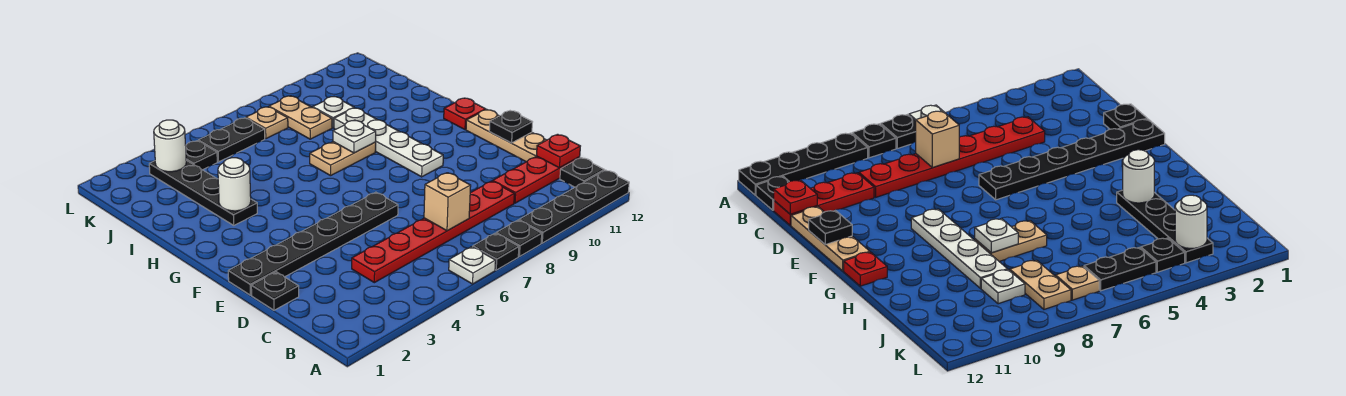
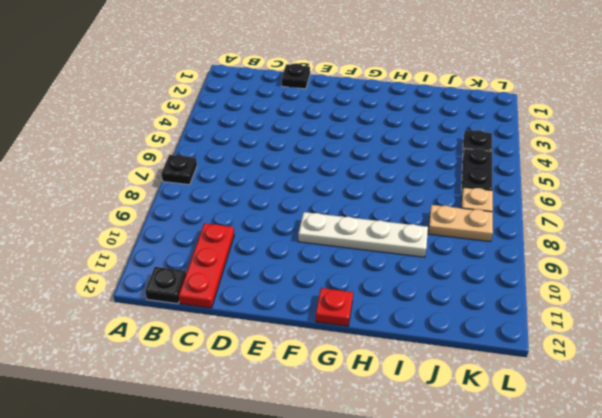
none -> white 1x1 plate [449,247,496,284]
none -> black 1x1 plate [496,220,542,256]
none -> black 1x4 plate [519,170,629,243]

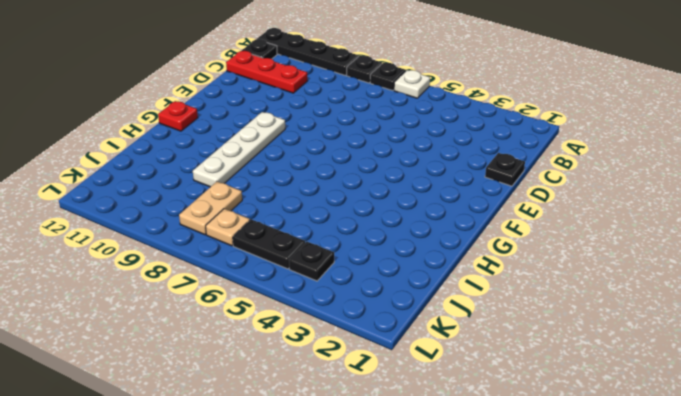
none -> red 1x6 plate [352,181,515,283]
none -> tan 1x3 plate [466,110,546,162]
none -> black 1x6 plate [228,192,398,295]

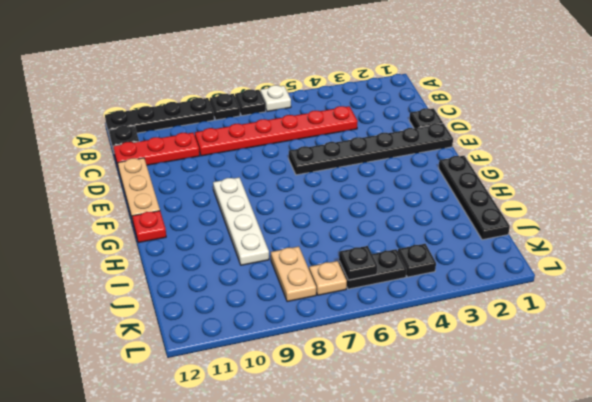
black 1x4 plate [439,156,510,240] -> black 1x4 plate moved to [149,161,257,225]
black 1x1 plate [339,246,377,280] -> black 1x1 plate moved to [489,111,532,143]
none -> tan 1x2 plate [310,142,376,176]
none -> white 1x1 plate [313,97,354,128]
none -> tan 1x1 brick [424,173,471,231]

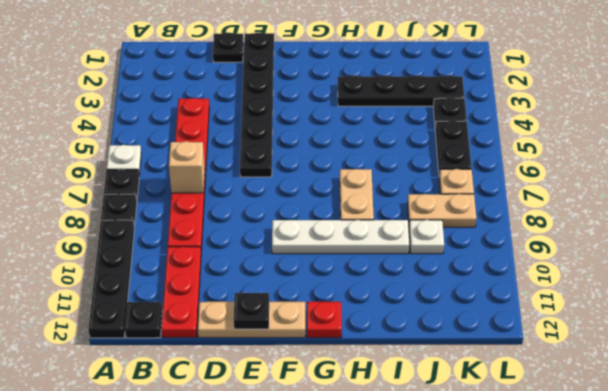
none -> red 1x1 plate [536,134,580,168]
none -> white 1x1 round brick [218,158,251,211]
none -> white 1x1 plate [333,120,376,153]

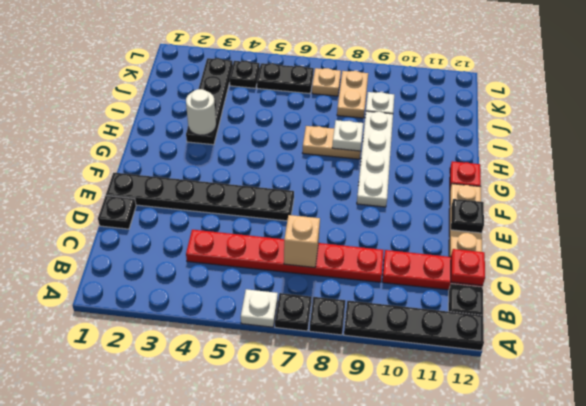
none -> white 1x1 round brick [154,120,186,172]

